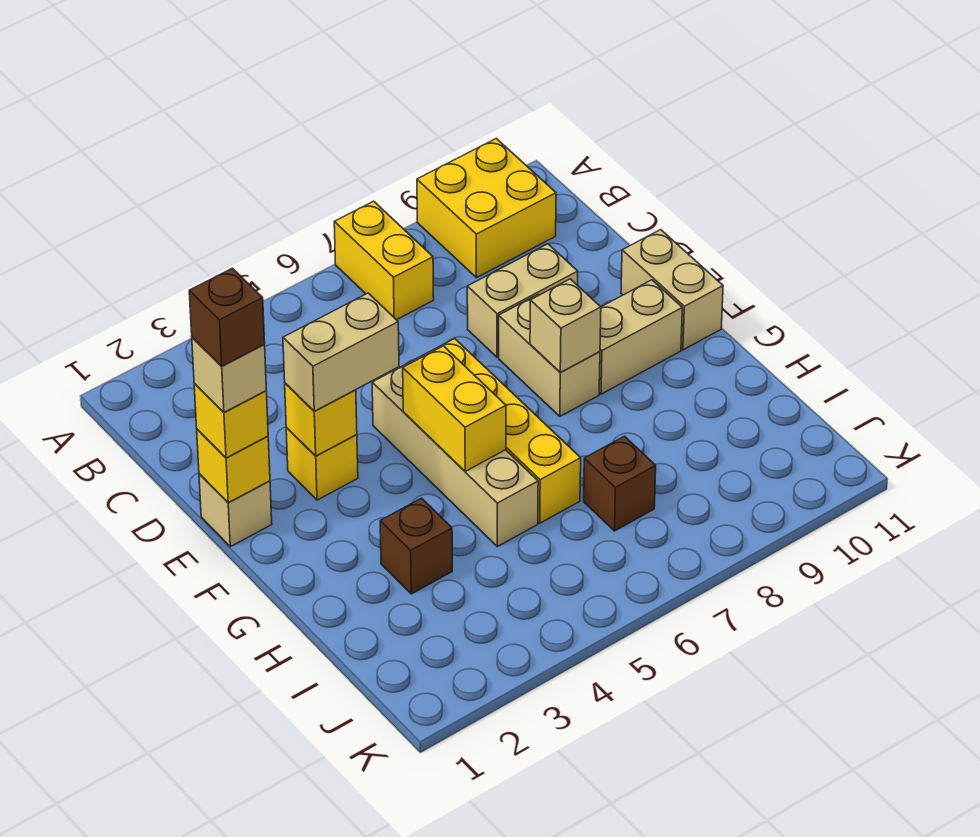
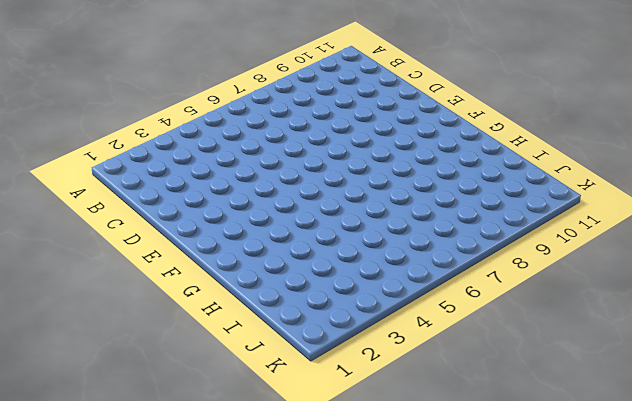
none -> yellow 1x2 brick [334,201,434,320]
none -> yellow 2x2 brick [417,139,556,278]
none -> tan 1x2 brick [467,244,578,357]

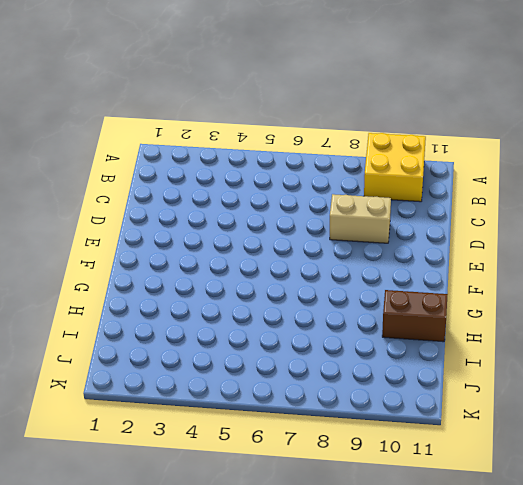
brown 1x2 brick [382,290,448,342] -> none
none -> yellow 1x2 brick [334,201,434,320]
none -> tan 1x1 brick [199,474,272,547]
none -> yellow 1x1 brick [286,428,358,500]

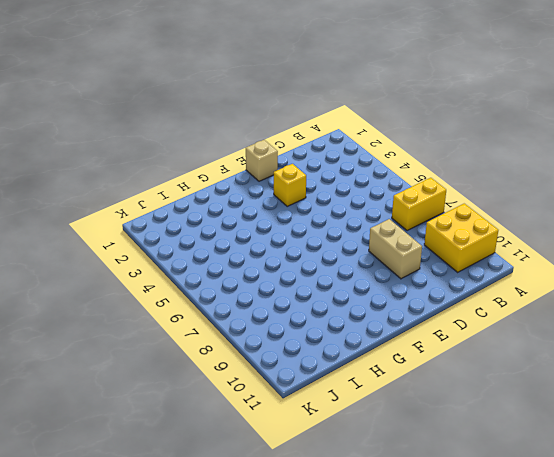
none -> tan 1x4 brick [372,361,538,547]
none -> yellow 1x4 brick [415,339,581,523]
none -> tan 1x2 brick [499,295,600,416]

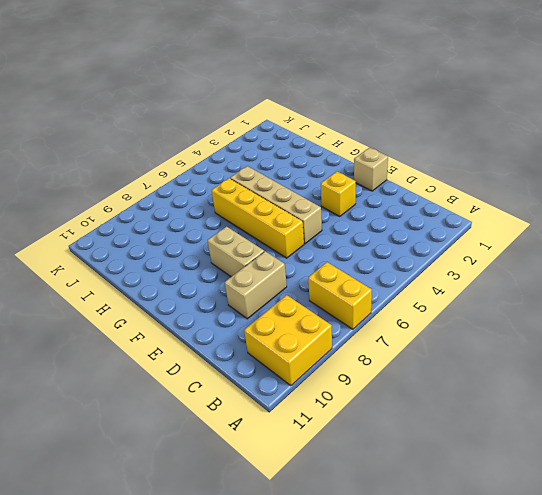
none -> tan 1x2 brick [621,230,723,350]
none -> tan 1x2 brick [599,280,682,394]
none -> brown 1x1 brick [380,498,452,594]

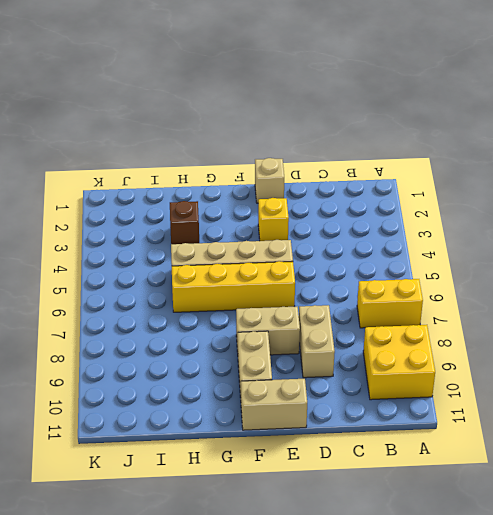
none -> brown 1x1 brick [584,436,656,531]
none -> yellow 1x1 brick [197,429,270,503]
none -> yellow 1x1 brick [285,383,357,456]

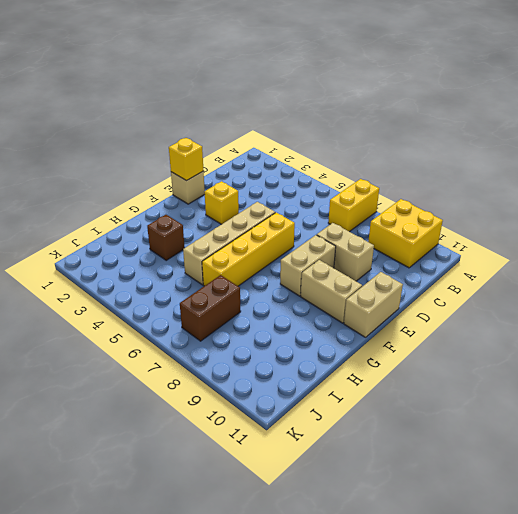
brown 1x2 brick [180,275,241,341] -> brown 1x1 brick [584,436,656,531]
none -> yellow 1x1 brick [285,383,357,456]
none -> yellow 1x2 brick [403,346,506,471]
none -> tan 1x1 brick [530,279,601,372]

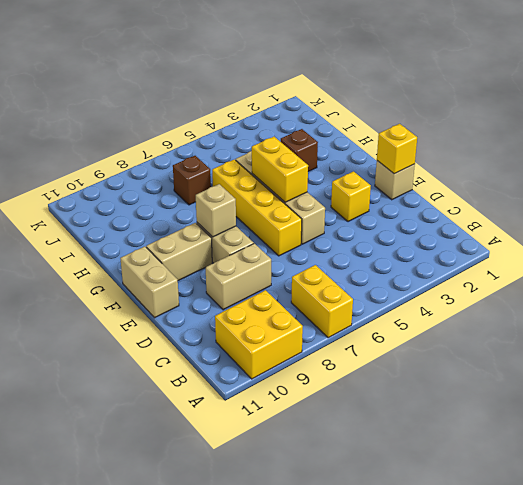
none -> yellow 1x1 brick [285,383,357,456]
none -> yellow 1x1 brick [194,384,268,458]
none -> tan 1x2 brick [283,293,399,411]

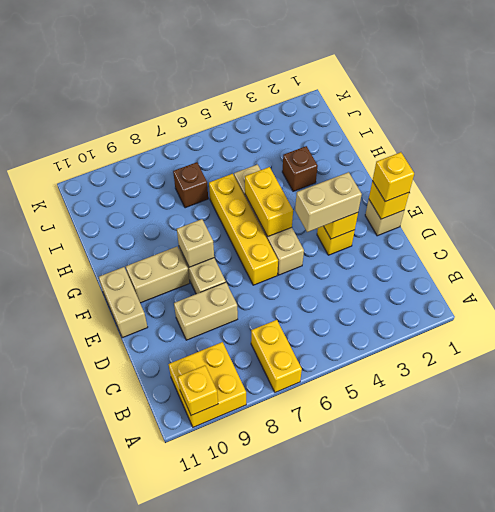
yellow 1x1 brick [178,365,218,415] -> none
none -> tan 1x1 brick [192,338,266,412]
none -> brown 1x1 brick [189,268,265,366]

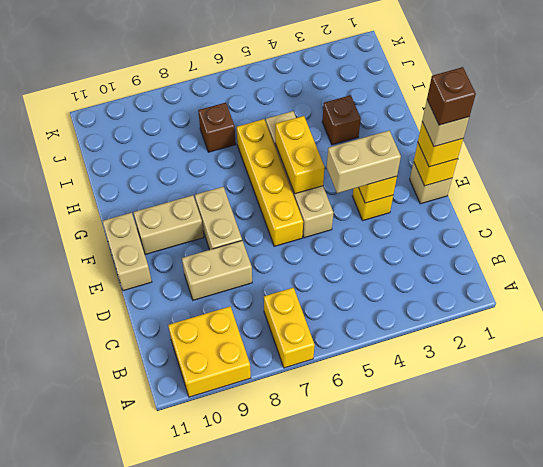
none -> tan 1x1 brick [530,279,601,372]

